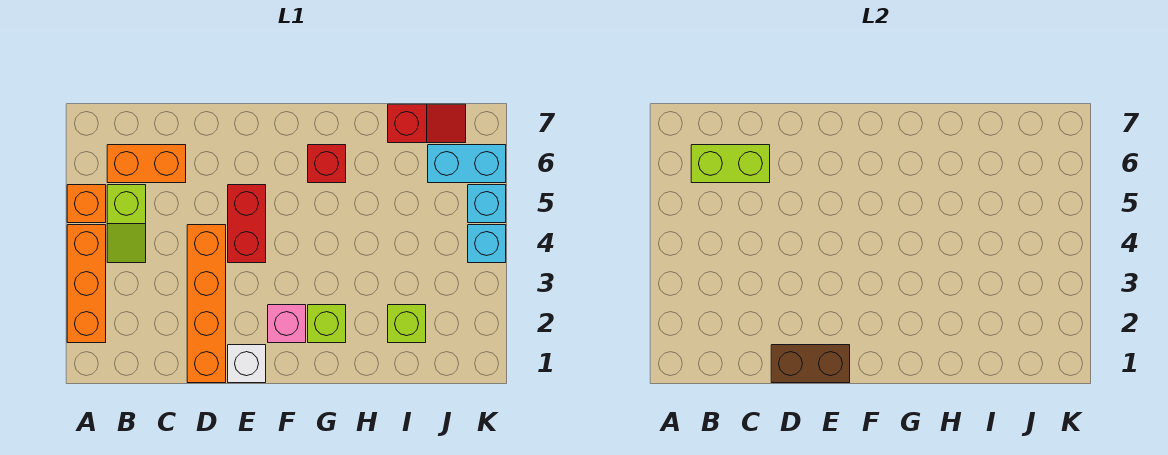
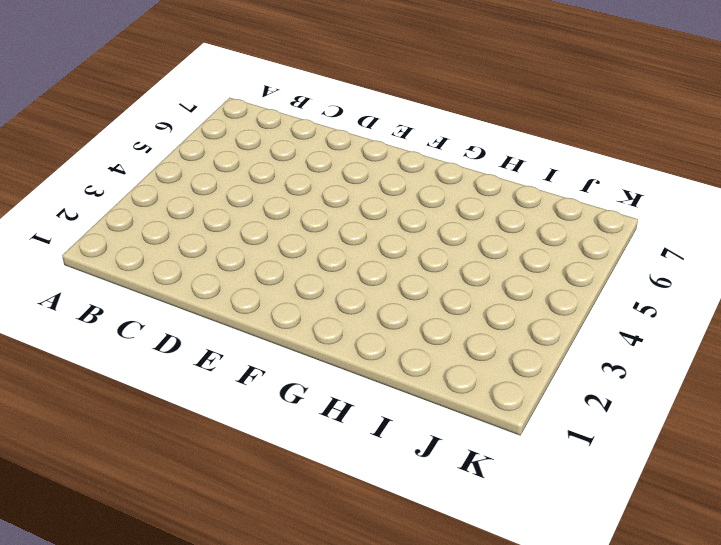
none -> orange 1x3 brick [67,225,106,343]
none -> orange 1x1 brick [67,185,106,223]
none -> lime 1x2 slope [107,185,146,263]

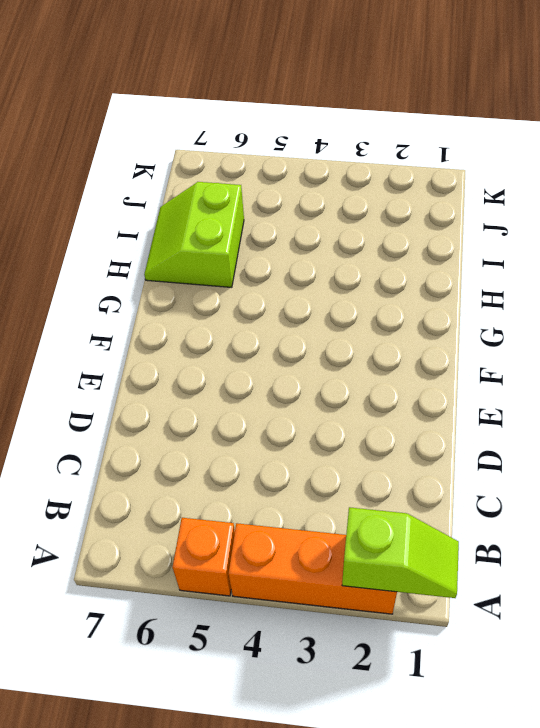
lime 1x2 slope [342,507,459,598] -> lime 1x2 slope moved to [107,185,146,263]
lime 2x2 slope [144,182,244,287] -> red 1x2 slope [388,104,466,143]
none -> orange 1x2 brick [107,145,186,183]
none -> orange 1x4 brick [187,225,226,383]
none -> white 1x1 brick [228,345,266,383]

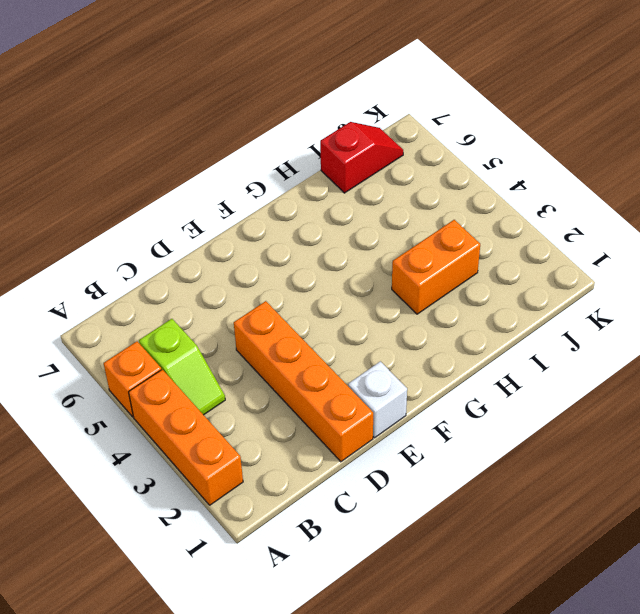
orange 1x2 brick [392,220,480,314] -> orange 1x2 brick moved to [107,145,186,183]
none -> red 1x2 brick [228,185,266,263]
none -> pink 1x1 brick [268,305,306,343]
none -> lime 1x1 brick [308,305,346,343]

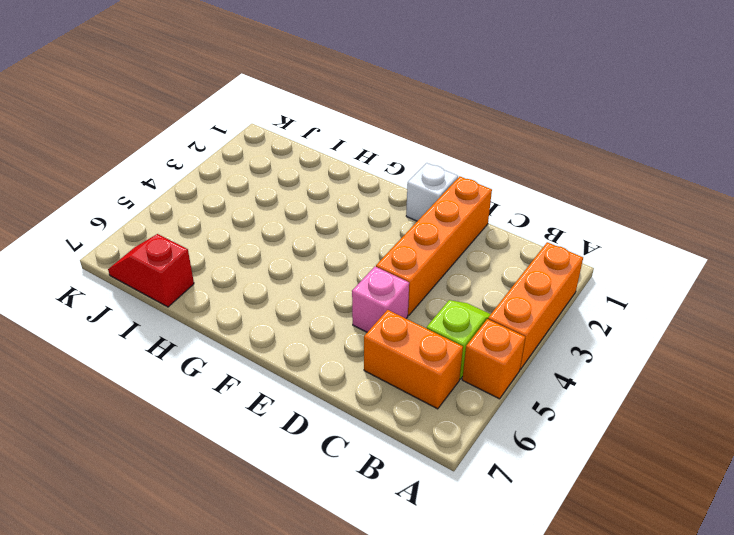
pink 1x1 brick [352,267,409,332] -> pink 1x1 brick moved to [268,305,306,343]
none -> red 1x2 brick [228,185,266,263]
none -> lime 1x1 brick [308,305,346,343]
none -> red 1x1 brick [308,145,346,183]

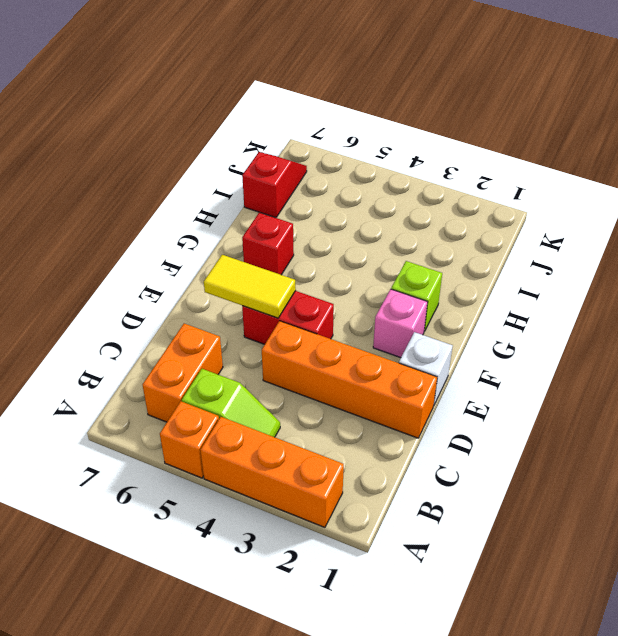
yellow 1x2 tile [204,255,296,318] -> none
none -> lime 1x1 brick [388,305,426,343]
none -> cyan 1x2 brick [428,145,506,183]
none -> cyan 1x1 brick [468,225,506,263]

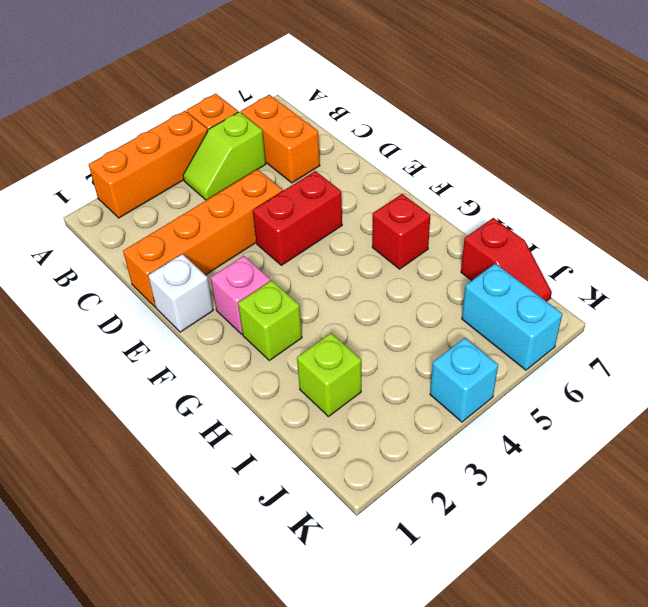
none -> cyan 1x1 brick [468,185,506,223]
none -> lime 1x2 brick [691,145,770,183]
none -> brown 1x2 brick [771,345,850,383]

